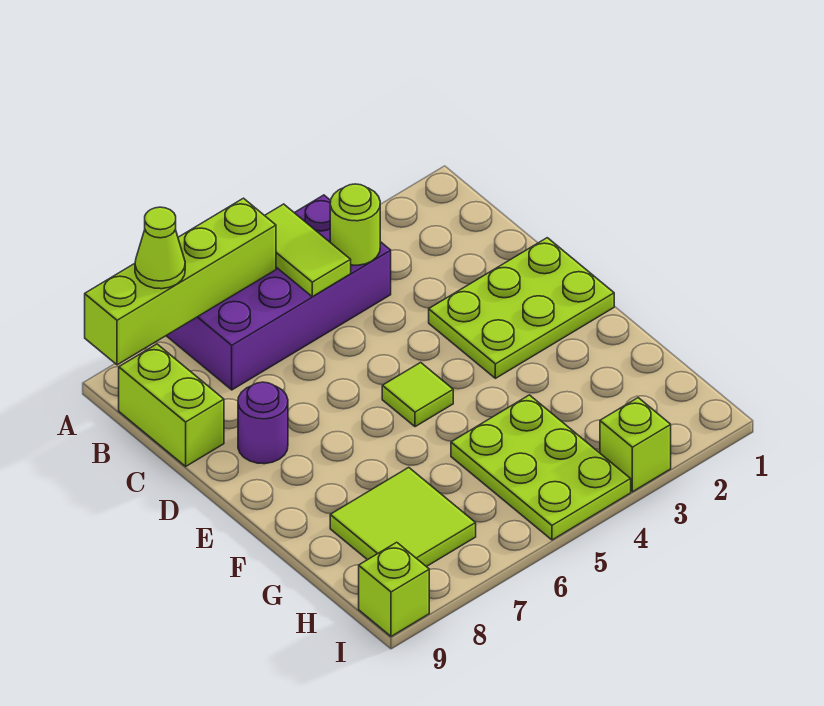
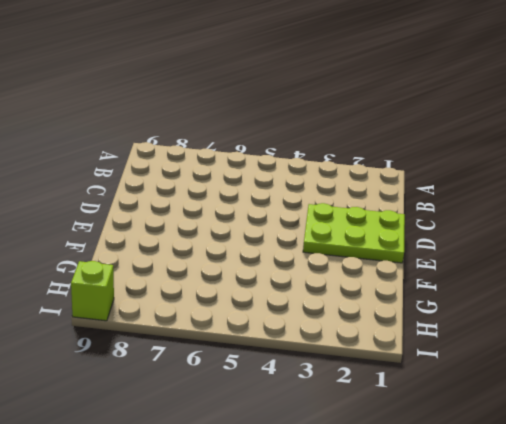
none -> purple 2x4 brick [166,195,391,390]
none -> lime 1x2 brick [119,344,224,466]
none -> purple 1x1 round brick [238,382,288,464]

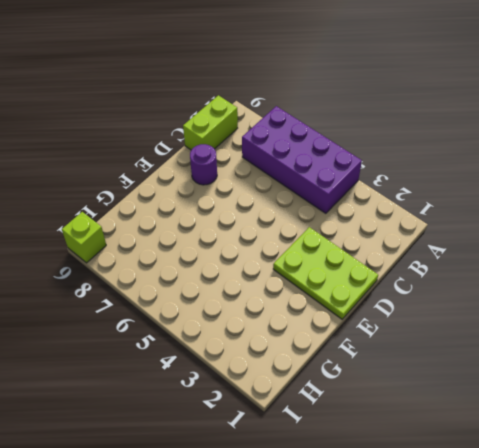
none -> lime 1x1 tile [382,362,453,427]
none -> lime 2x3 plate [451,395,631,540]
none -> lime 2x2 tile [330,467,476,567]

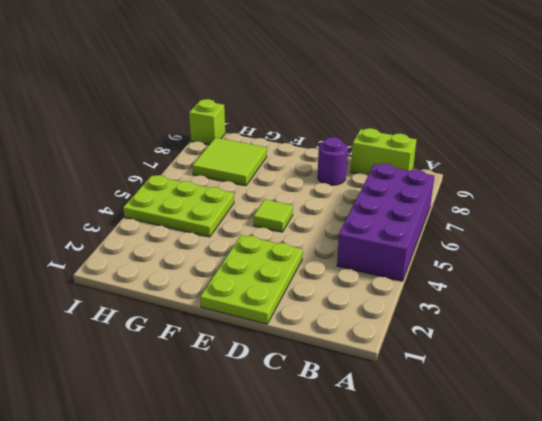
none -> lime 1x1 brick [600,398,671,492]
none -> lime 1x2 tile [265,204,351,297]
none -> lime 1x4 brick [85,198,276,365]

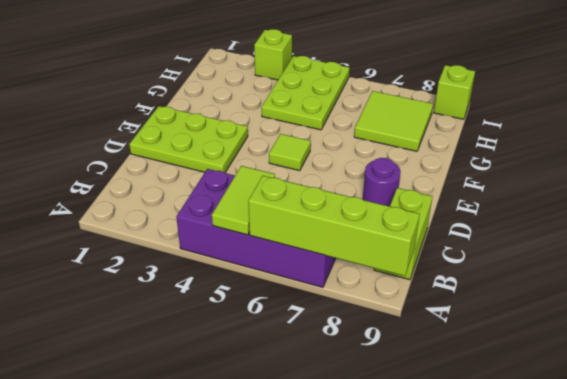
none -> lime 1x1 round brick [330,184,380,265]
none -> lime 1x1 cone [135,207,185,289]

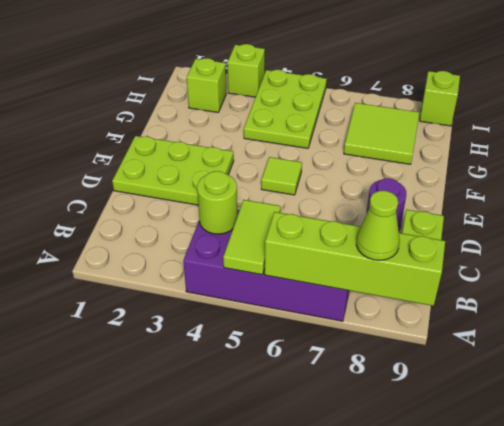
lime 1x1 brick [187,58,226,112] -> none

